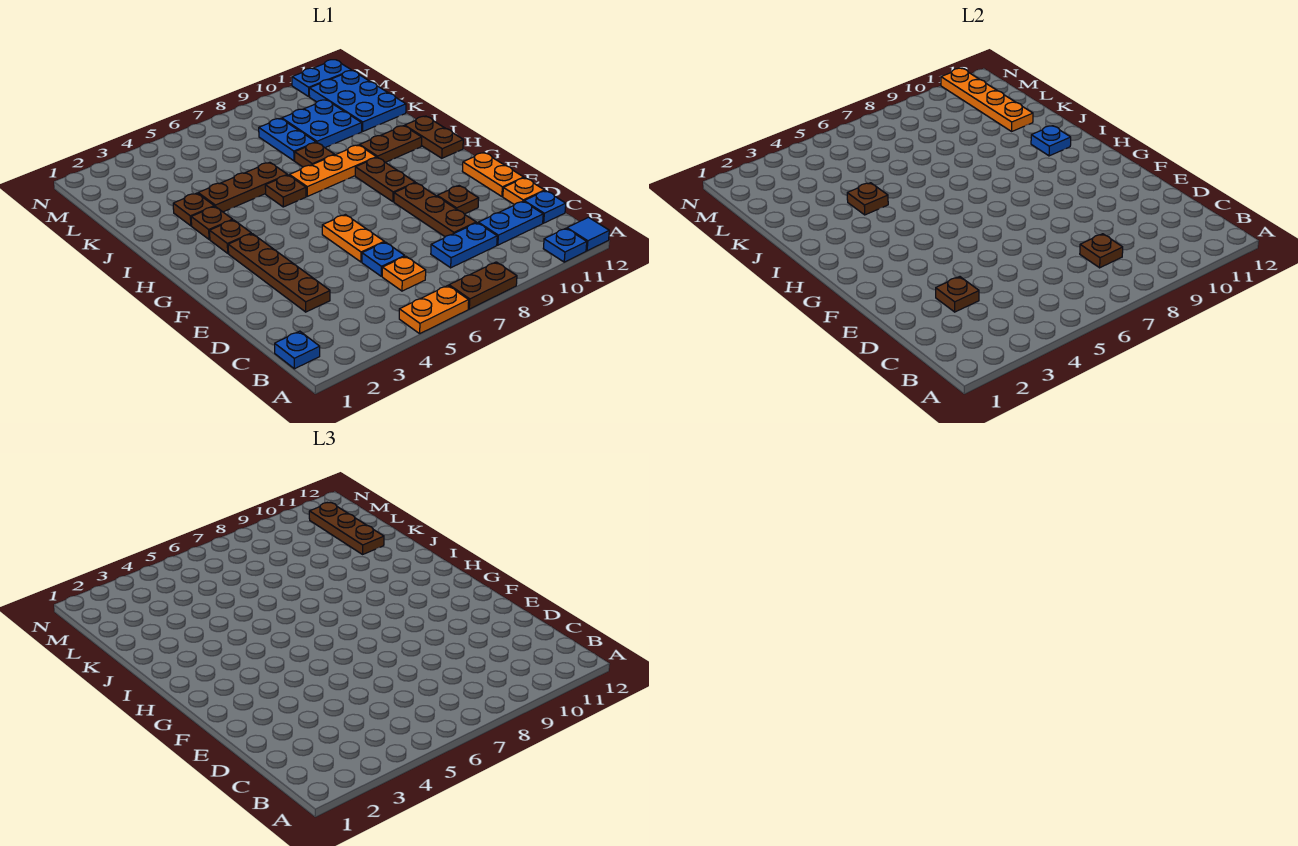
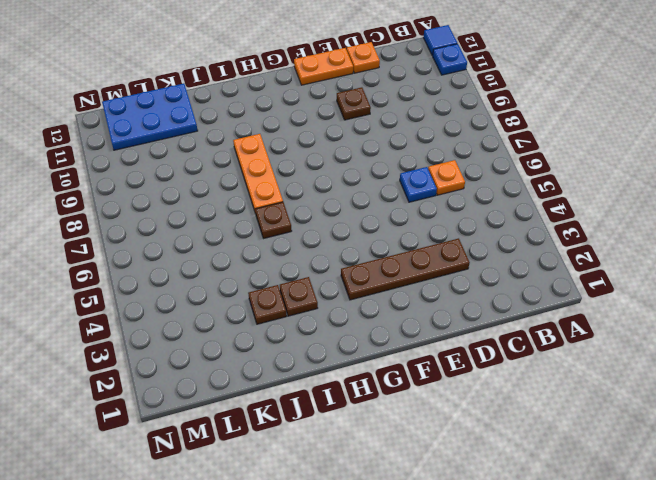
none -> orange 1x2 plate [399,286,469,334]
none -> brown 1x2 plate [449,262,517,309]
none -> blue 1x1 plate [275,331,320,369]
none -> blue 1x2 plate [431,223,497,268]

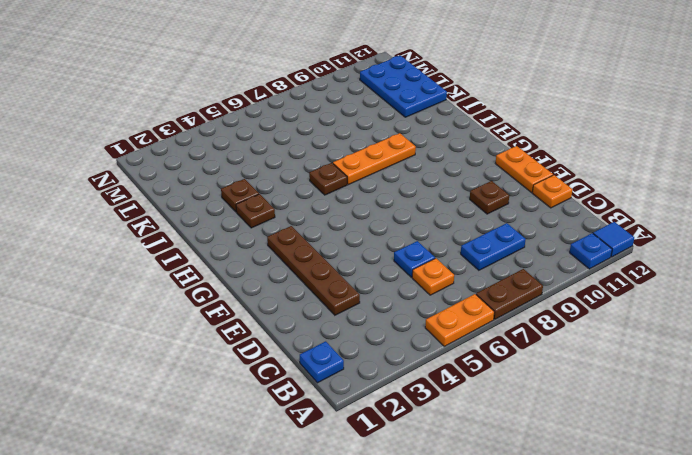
none -> blue 1x2 plate [478,201,543,245]
none -> blue 1x1 plate [524,191,566,223]
none -> brown 1x3 plate [394,183,476,237]
none -> orange 1x2 plate [322,215,384,262]

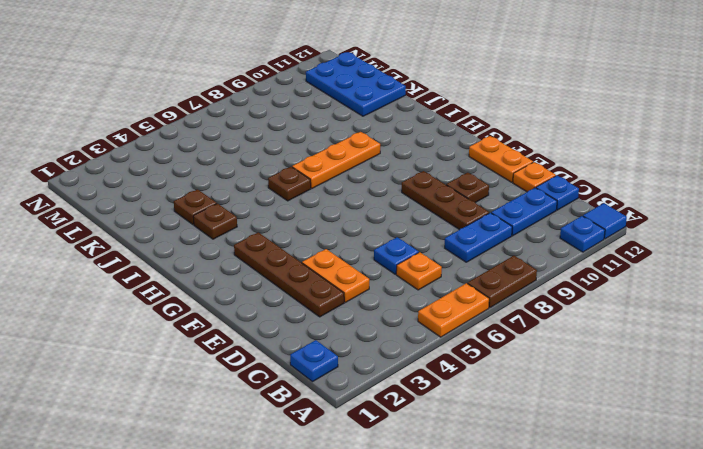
orange 1x2 plate [302,249,369,302] -> orange 1x2 plate moved to [322,215,384,262]
none -> brown 1x2 plate [355,157,415,202]
none -> brown 1x1 plate [210,220,251,253]
none -> brown 1x2 plate [405,116,463,158]
none -> brown 1x2 plate [360,126,422,162]

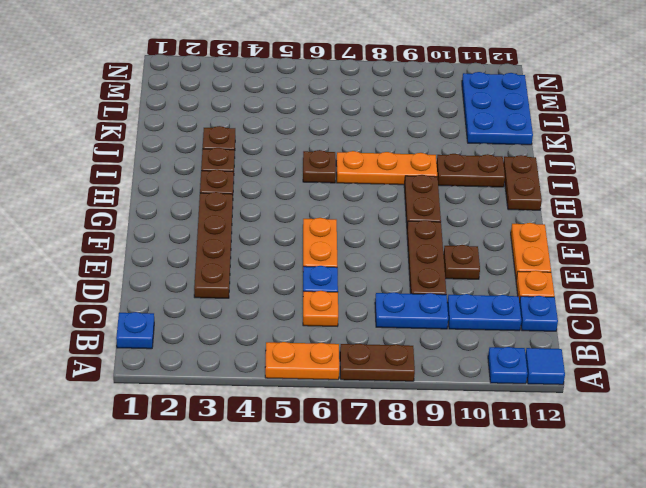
none -> brown 1x3 plate [198,162,287,212]
none -> brown 1x1 plate [295,143,335,167]
none -> blue 1x2 plate [259,118,316,161]
none -> blue 2x2 plate [282,100,362,148]

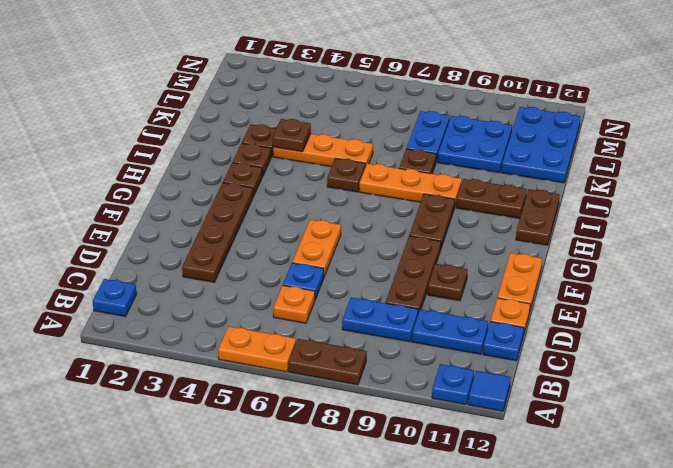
orange 1x3 plate [273,134,373,167] -> brown 1x3 plate [198,162,287,212]
none -> blue 1x2 plate [292,60,352,96]
none -> brown 1x1 plate [1080,234,1123,268]
none -> brown 1x1 plate [936,277,979,312]
none -> blue 1x1 plate [1031,126,1071,156]

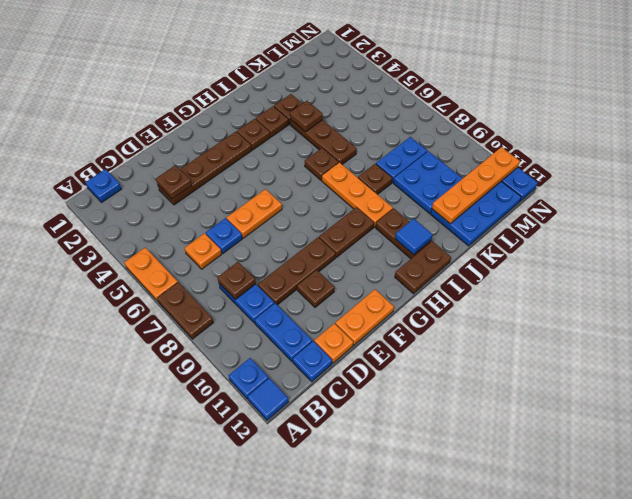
blue 1x1 tile [395,219,432,255] -> blue 1x1 plate [1031,126,1071,156]
none -> brown 1x3 plate [309,503,384,554]

